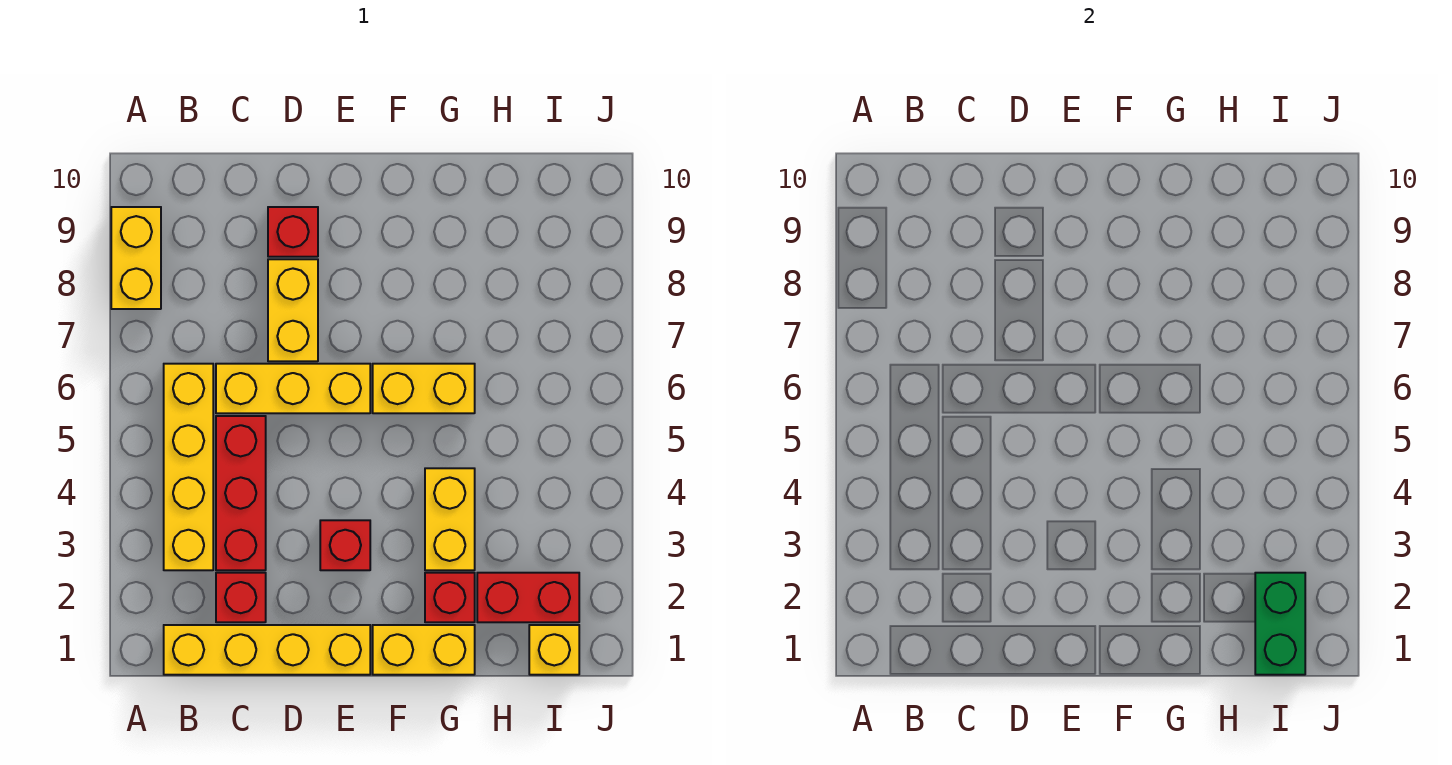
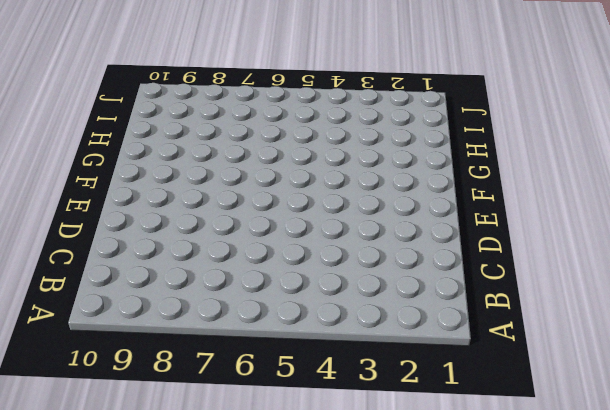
none -> yellow 1x2 brick [111,207,161,309]
none -> yellow 1x4 brick [164,625,370,675]
none -> yellow 1x4 brick [164,364,213,570]

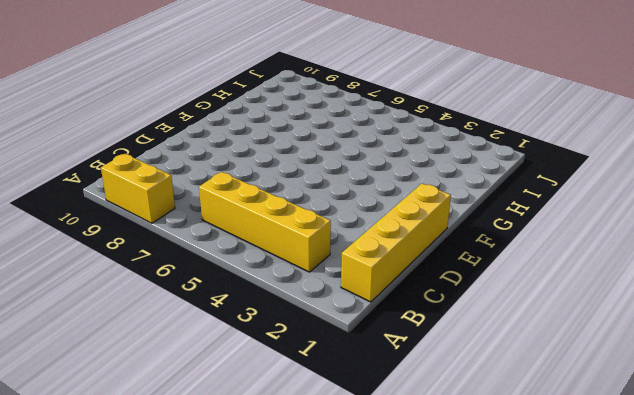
none -> red 1x1 brick [216,573,266,622]
none -> red 1x3 brick [216,416,266,570]
none -> yellow 1x3 brick [216,364,370,413]

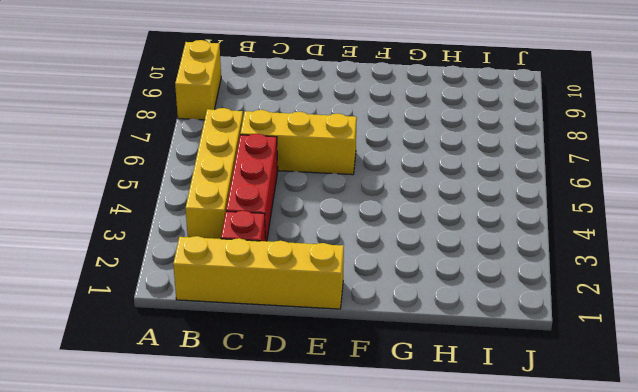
none -> yellow 1x2 brick [268,259,318,361]
none -> red 1x1 brick [268,207,318,257]
none -> red 1x1 brick [320,520,370,570]

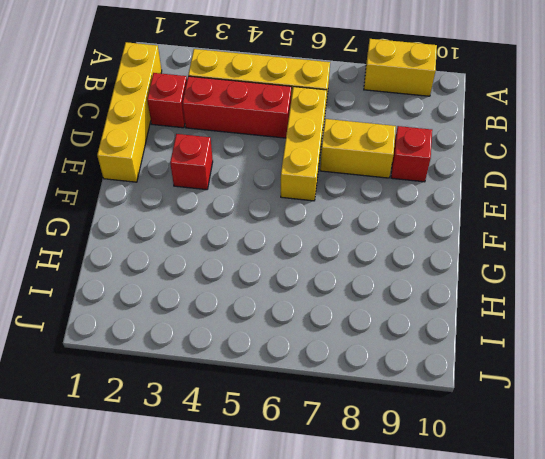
none -> yellow 1x2 brick [373,625,475,675]
none -> yellow 1x2 brick [373,364,475,413]
none -> red 1x1 brick [425,573,475,622]

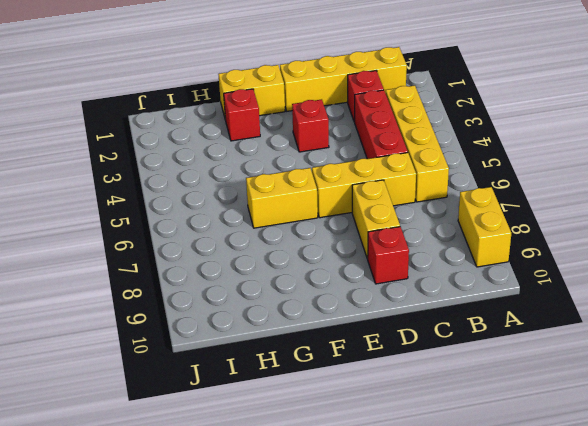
none -> yellow 1x2 brick [425,468,475,570]
none -> red 1x2 brick [477,573,579,622]
none -> yellow 1x1 brick [529,625,579,675]

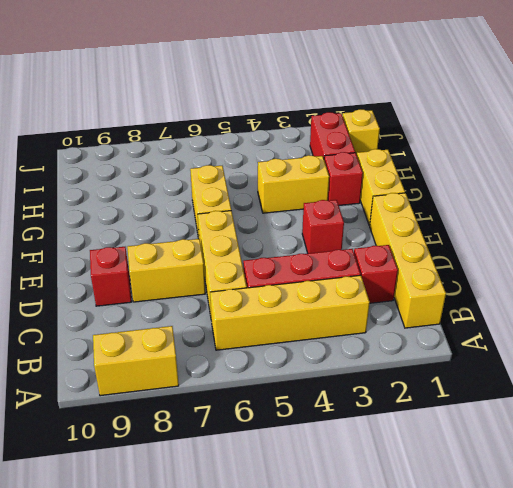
none -> green 1x2 brick [1255,573,1305,675]

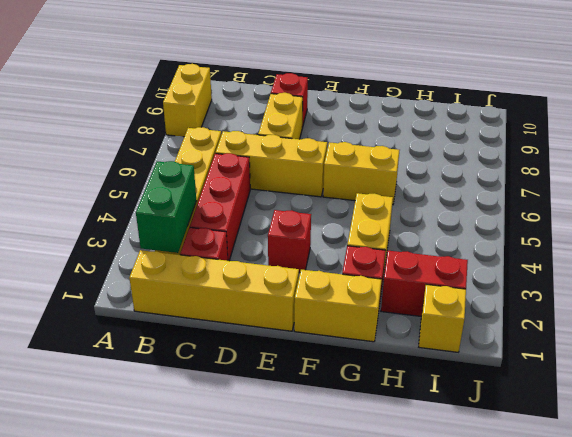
green 1x2 brick [136,161,197,253] -> green 1x2 brick moved to [1255,573,1305,675]

